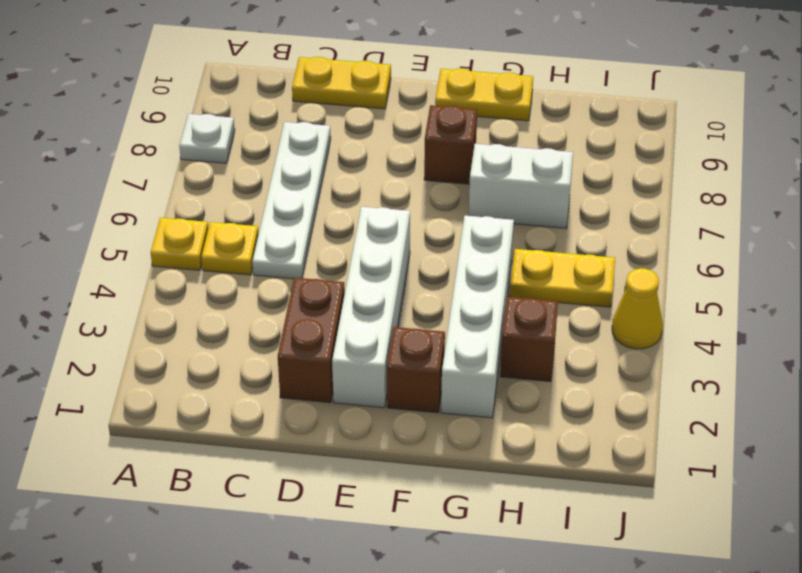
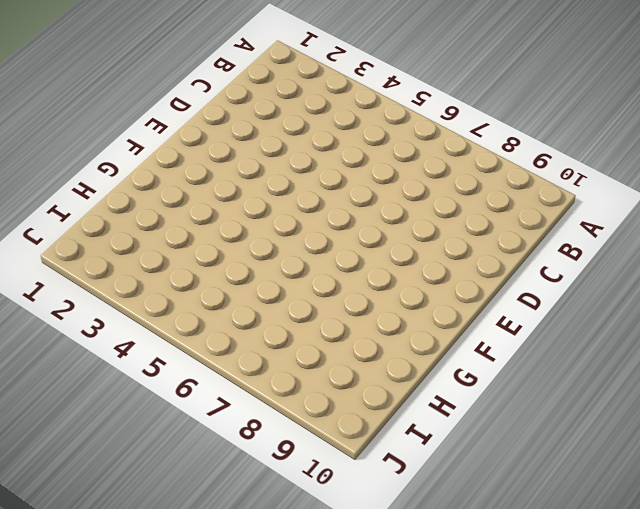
none -> yellow 1x1 plate [151,218,208,270]
none -> white 1x1 plate [179,114,235,163]
none -> yellow 1x1 plate [201,222,259,275]

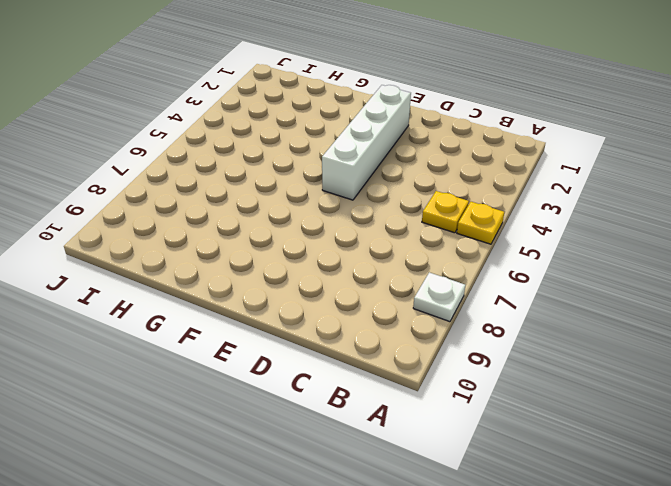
none -> white 1x4 plate [252,122,331,279]
none -> yellow 1x2 plate [292,57,391,109]
none -> brown 1x2 brick [278,278,345,403]

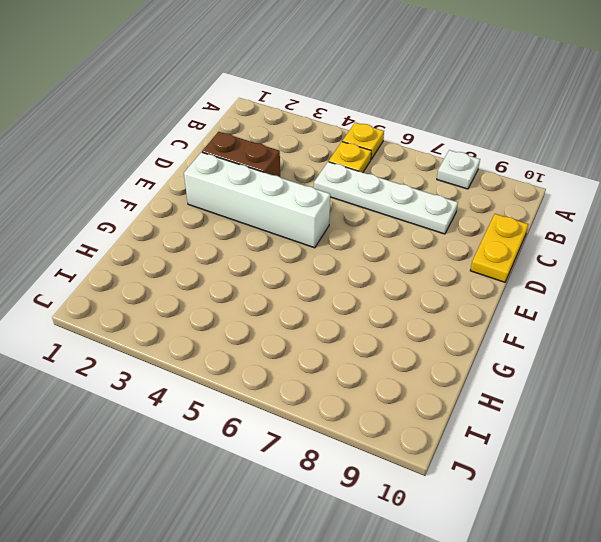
none -> brown 1x1 brick [387,327,445,413]
none -> brown 1x1 brick [424,105,477,184]
none -> yellow 1x2 plate [435,68,533,121]

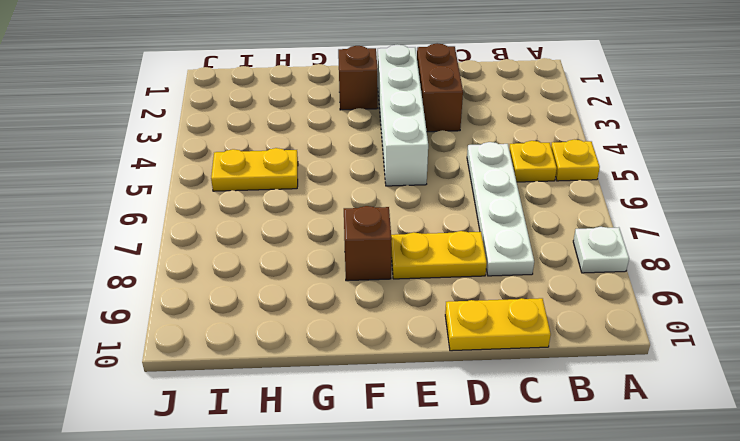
yellow 1x2 plate [391,231,487,279] -> yellow 1x2 plate moved to [435,68,533,121]
none -> white 1x4 brick [441,216,514,418]
none -> white 1x2 brick [469,144,573,228]
none -> brown 1x1 brick [500,297,558,382]

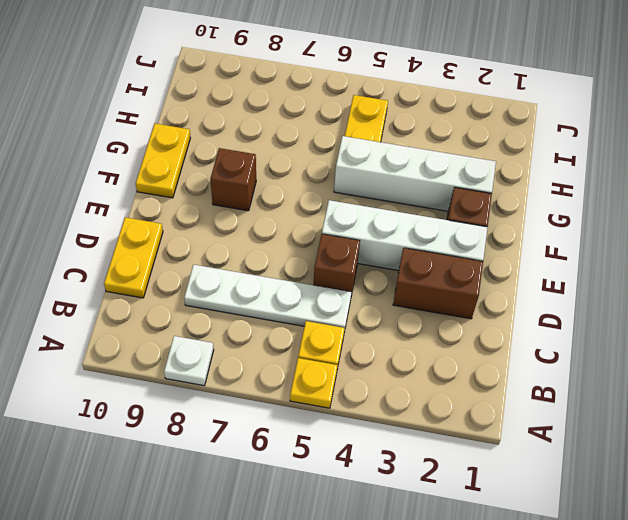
brown 1x1 brick [313,234,360,295] -> brown 1x1 brick moved to [500,297,558,382]
none -> white 1x2 brick [469,144,573,228]
none -> yellow 1x1 cone [612,268,663,349]

